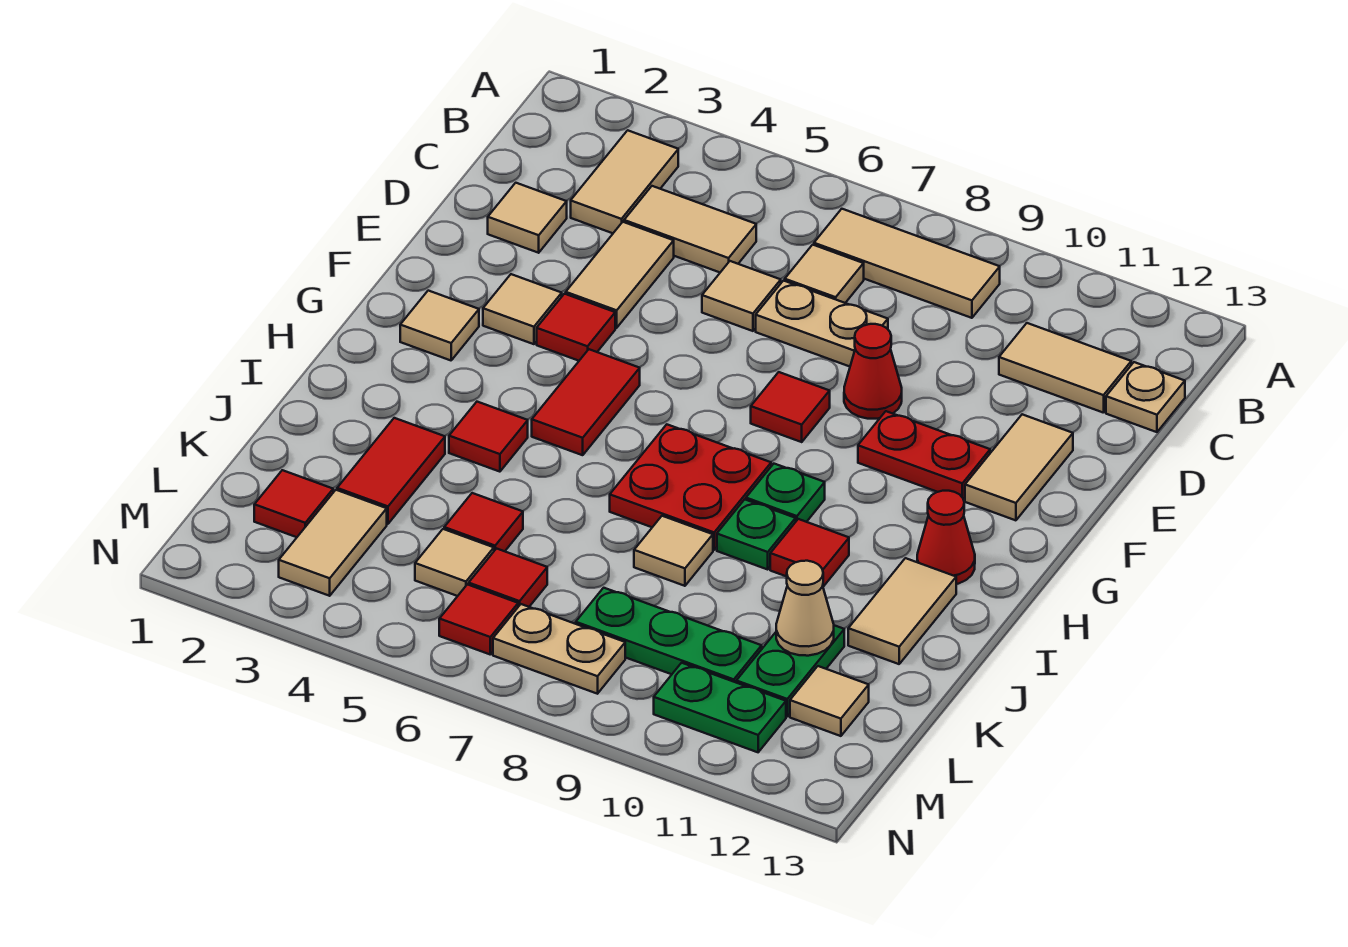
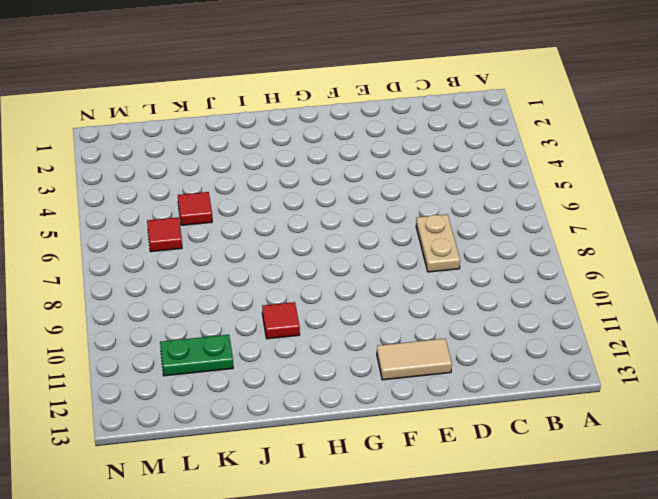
none -> tan 1x2 tile [571,130,678,233]
none -> tan 1x3 tile [814,209,1000,318]
none -> tan 1x2 tile [624,186,756,272]
none -> tan 1x1 tile [785,245,864,303]

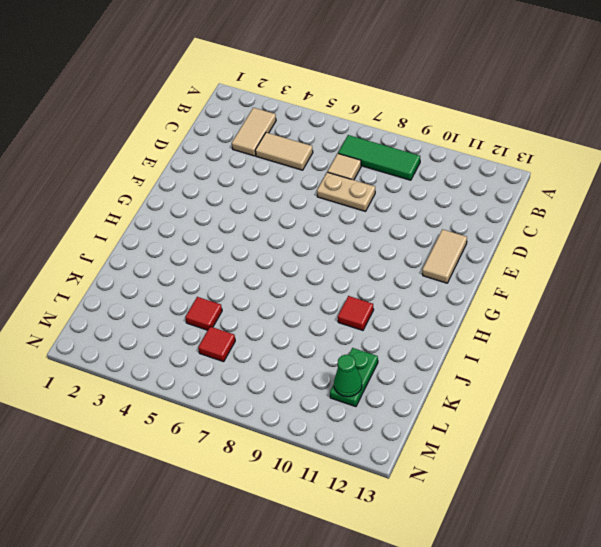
green 1x3 tile [338,135,420,180] -> tan 1x3 tile [814,209,1000,318]
green 1x1 cone [334,355,362,397] -> none
none -> tan 1x2 tile [999,323,1131,413]
none -> tan 1x1 plate [1106,362,1185,432]
none -> tan 1x1 tile [488,183,567,253]
none -> tan 1x2 tile [566,222,674,328]

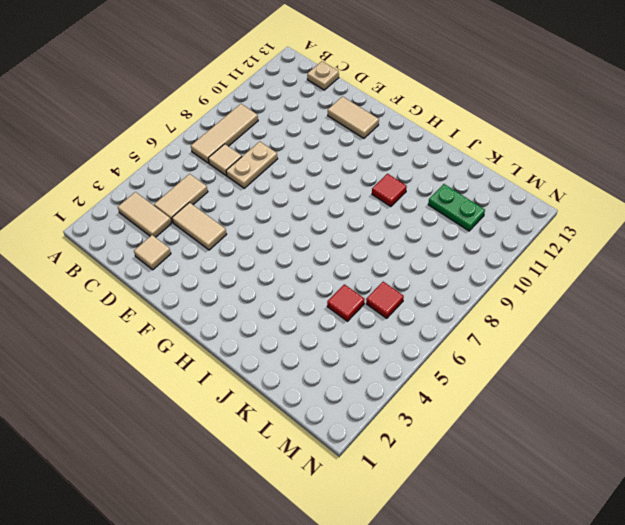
none -> tan 1x2 tile [999,323,1131,413]
none -> tan 1x1 tile [702,261,781,331]
none -> red 1x1 cone [844,324,902,419]
none -> tan 1x1 tile [483,274,562,344]

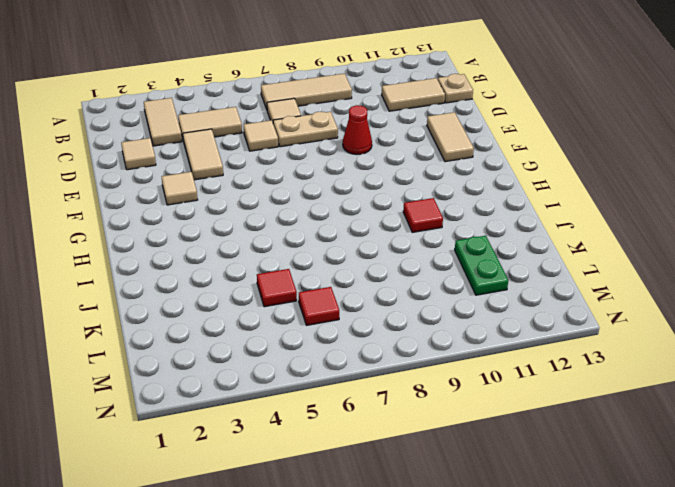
none -> red 1x1 tile [537,294,615,361]
none -> red 1x1 tile [751,372,830,442]
none -> red 1x2 plate [858,411,990,499]
none -> tan 1x1 tile [400,291,479,360]

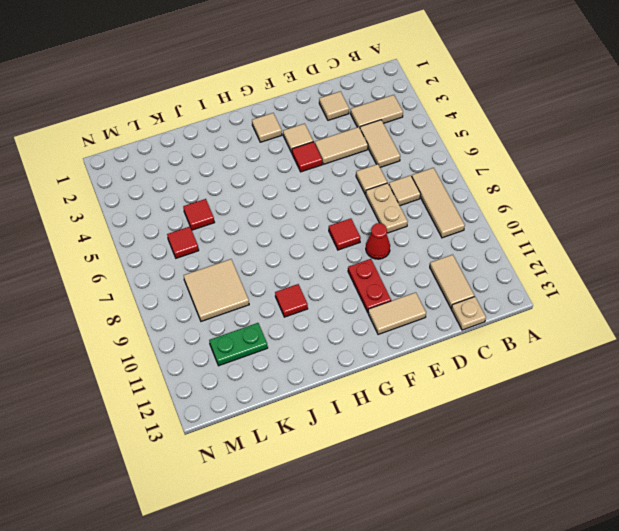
tan 2x2 tile [183,259,249,321] -> green 1x3 plate [576,588,762,682]
none -> red 1x2 tile [532,349,640,455]
none -> red 2x2 plate [610,424,771,550]
none -> green 1x1 plate [746,464,825,522]
none -> red 1x1 cone [917,491,975,584]

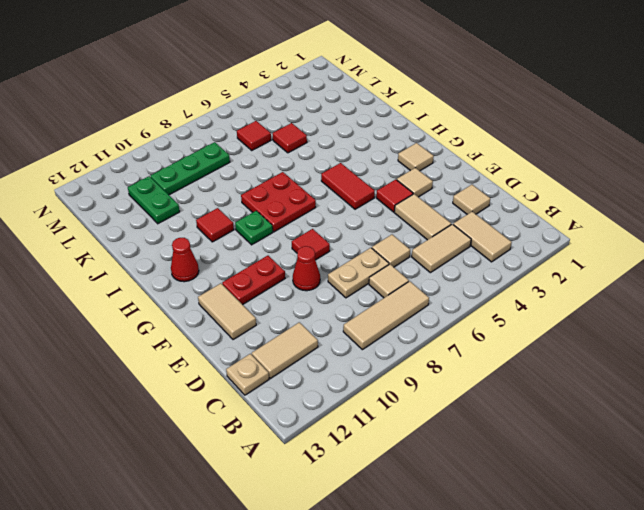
none -> red 1x1 tile [449,402,528,472]
none -> green 1x1 plate [717,500,796,569]
none -> tan 1x2 tile [848,558,956,664]
none -> red 1x2 tile [337,418,445,524]

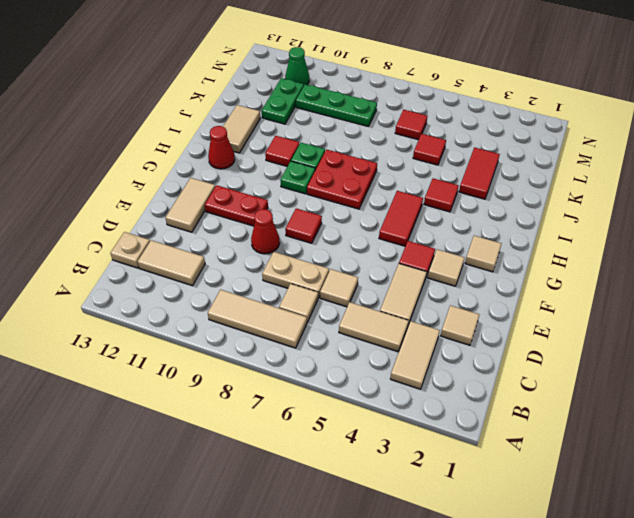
green 1x1 cone [285,47,309,85] -> green 1x2 plate [654,663,786,752]
none -> tan 1x1 tile [634,516,713,586]
none -> red 1x1 tile [254,470,333,537]
none -> tan 1x2 tile [279,490,387,596]
none -> tan 1x1 tile [415,529,494,596]

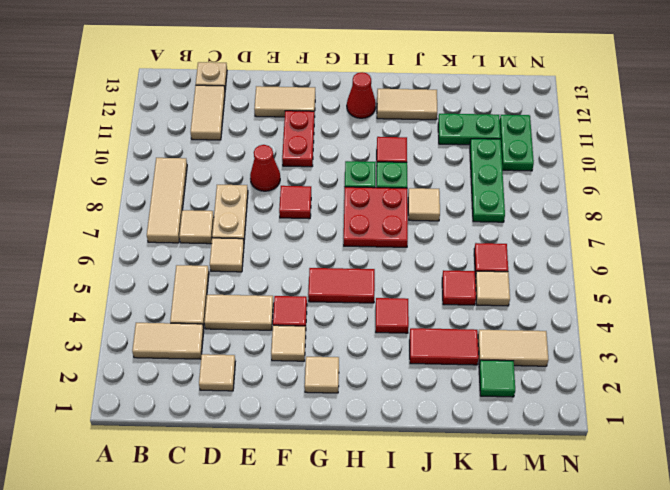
green 1x1 tile [479,360,515,397] -> red 1x1 tile [254,470,333,537]
none -> tan 1x1 tile [790,666,869,736]
none -> red 1x1 tile [439,584,518,654]
none -> tan 1x2 plate [493,604,625,694]
none -> tan 1x1 cone [776,561,834,656]

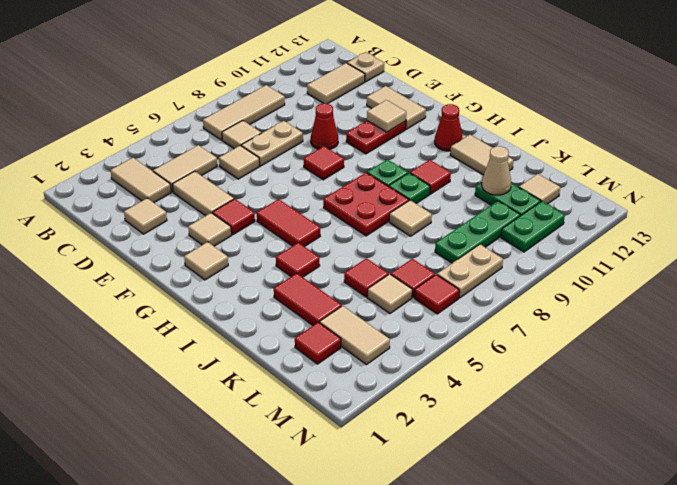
tan 1x1 tile [367,100,406,132] -> none

